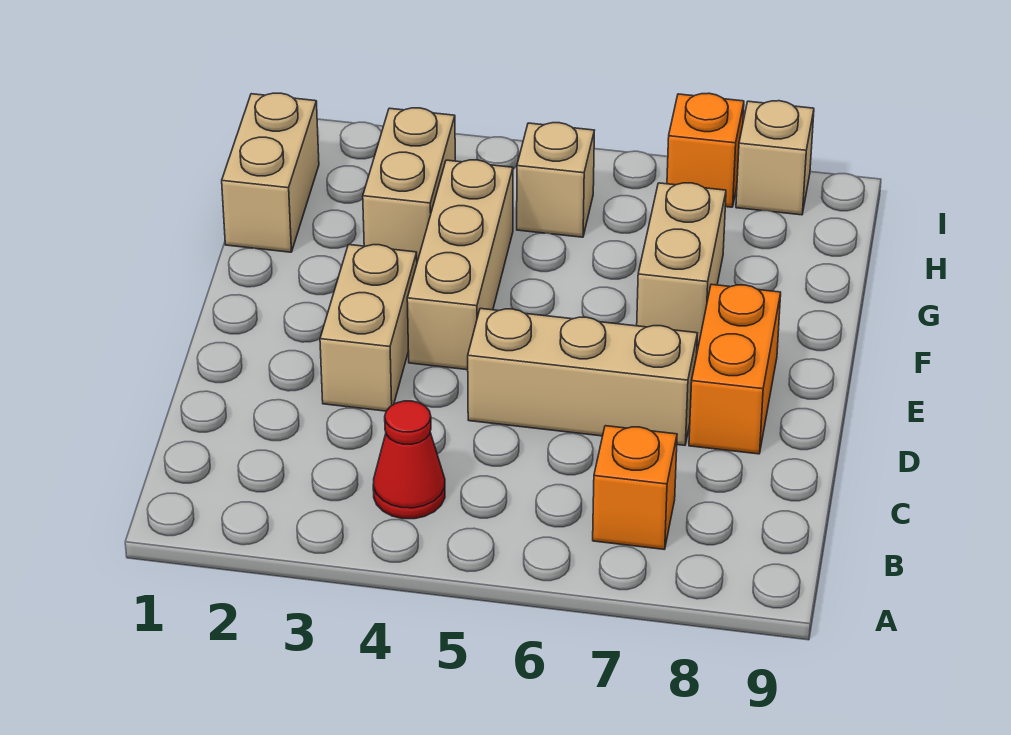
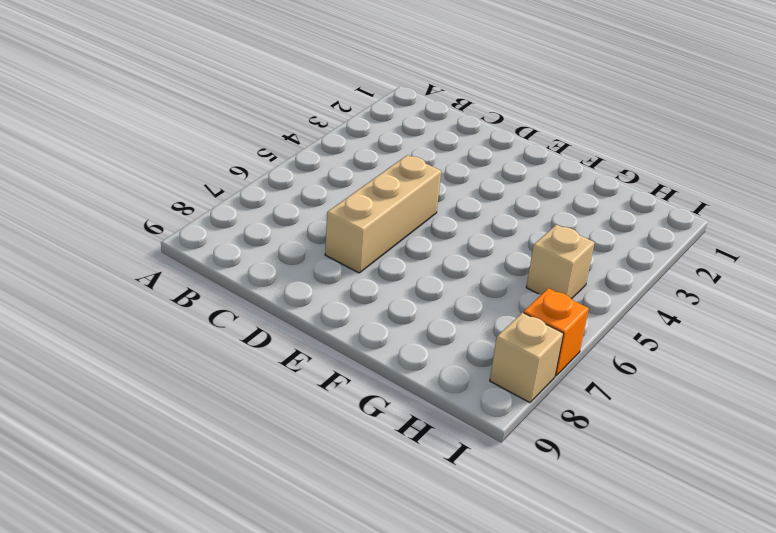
none -> red 1x1 cone [373,401,445,519]
none -> orange 1x1 brick [593,426,677,550]
none -> tan 1x2 brick [320,245,417,411]

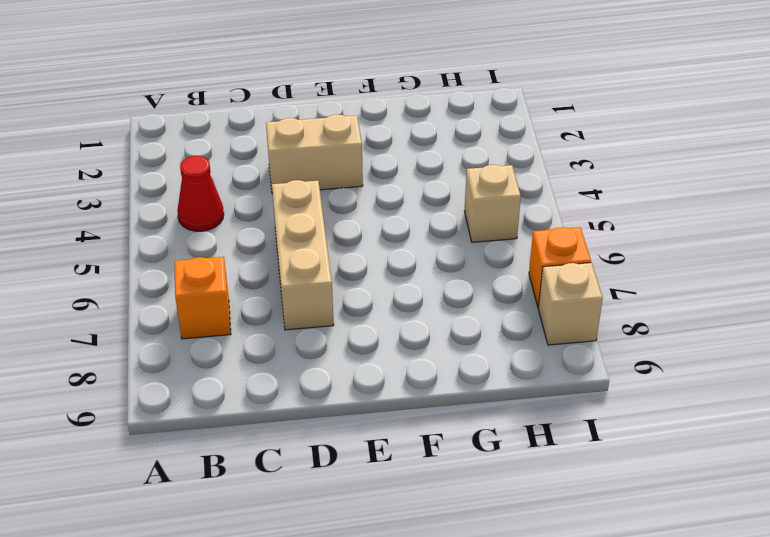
none -> orange 1x2 brick [689,284,781,454]
none -> tan 1x3 brick [407,160,513,370]
none -> tan 1x2 brick [637,183,726,346]

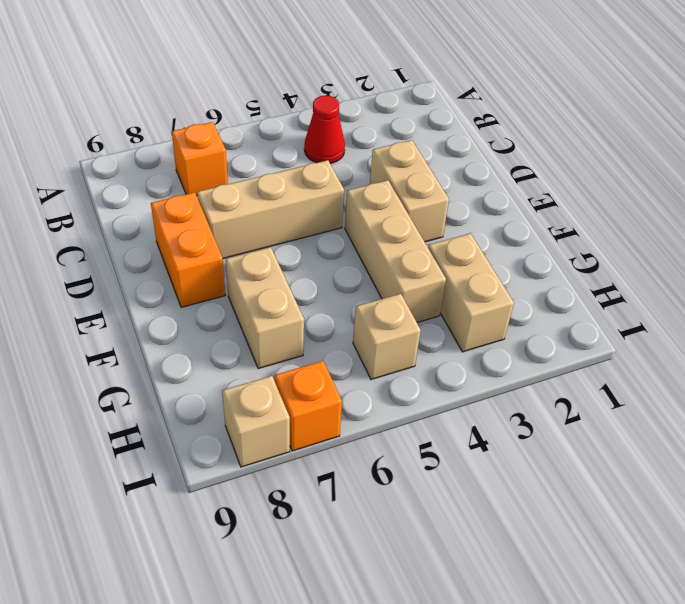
none -> tan 1x2 brick [222,93,319,252]

